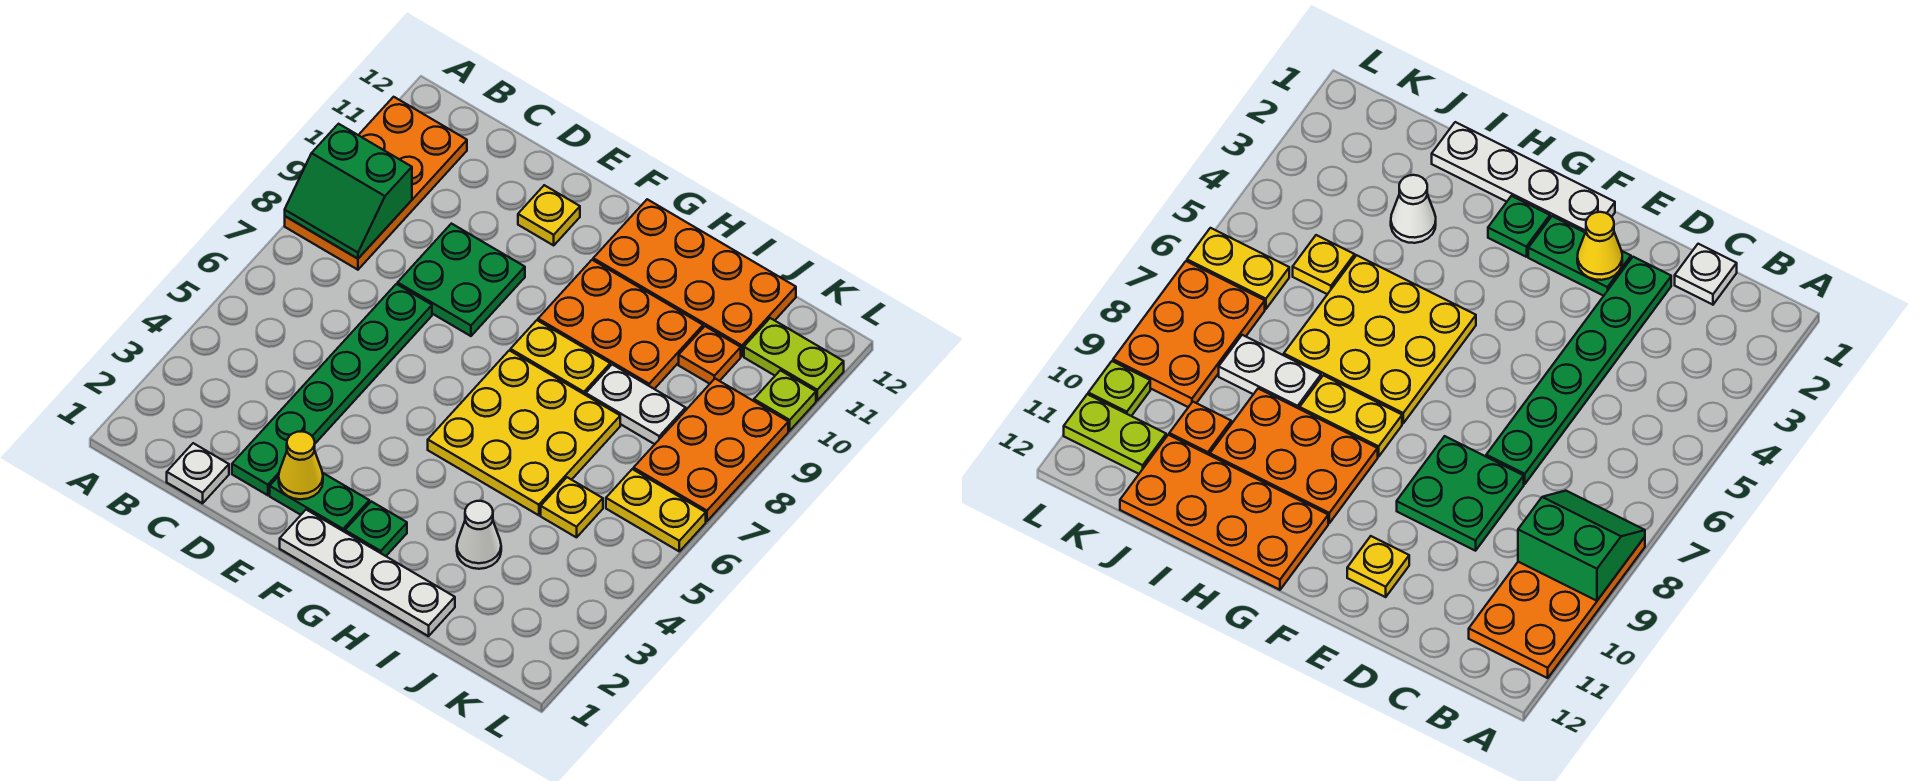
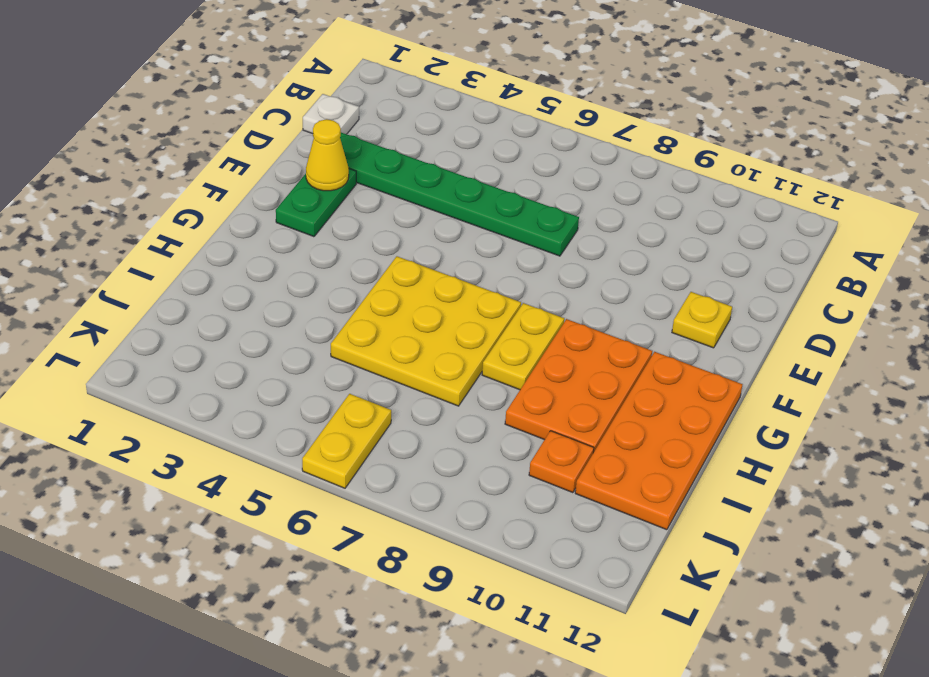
none -> orange 2x4 plate [285,97,467,270]
none -> green 2x2 plate [398,224,525,336]
none -> white 1x4 plate [280,510,455,636]

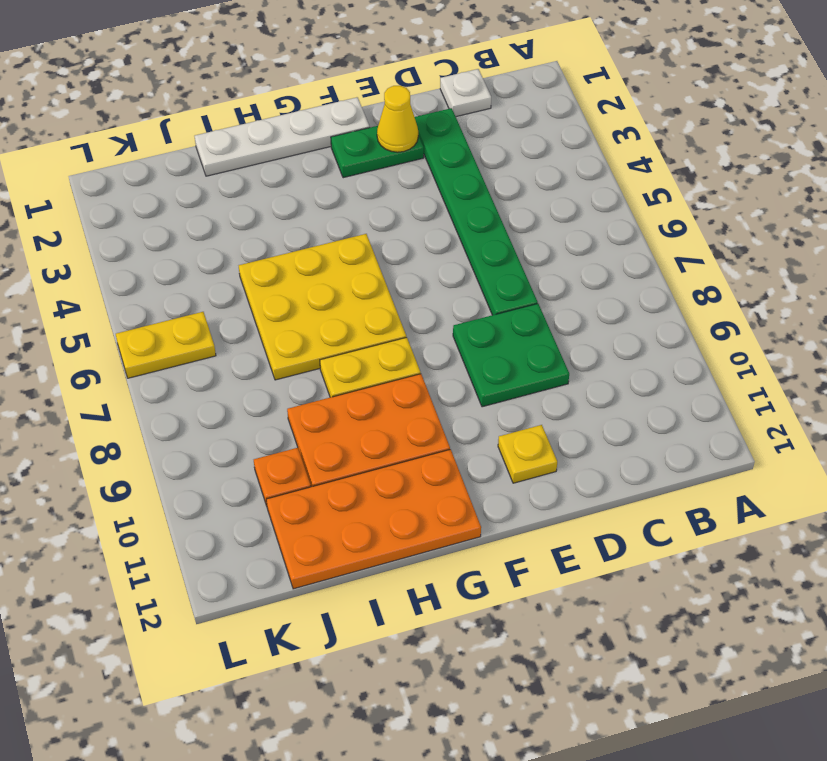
none -> orange 2x4 plate [285,97,467,270]
none -> green 1x1 plate [345,501,407,556]
none -> white 1x1 cone [457,501,501,569]

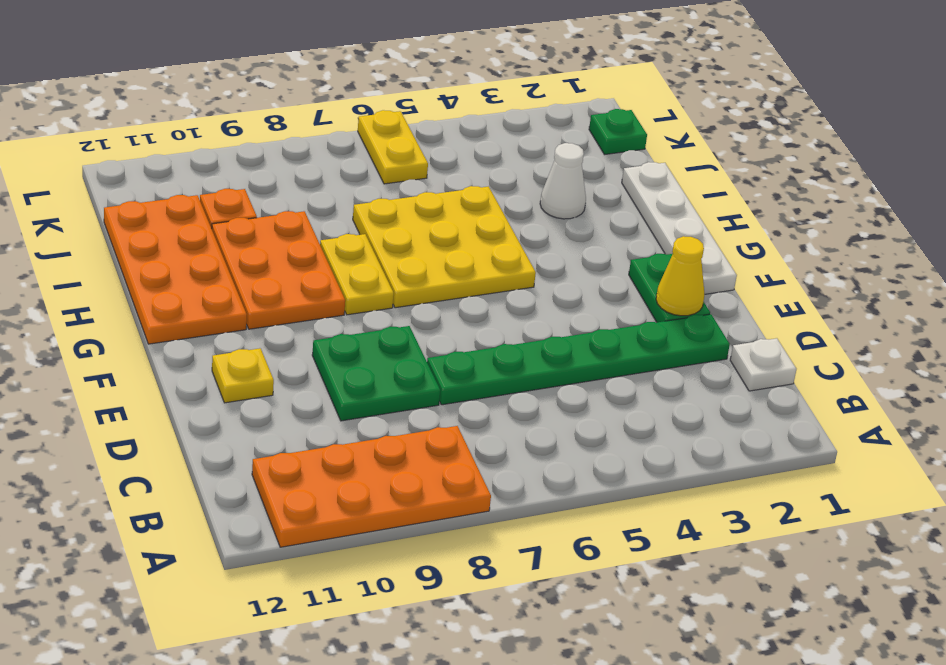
green 1x1 plate [589,109,647,155] -> green 1x1 plate moved to [345,501,407,556]
none -> white 1x2 plate [586,365,686,444]
none -> yellow 1x1 plate [541,477,603,537]
none -> orange 2x3 plate [634,379,788,521]

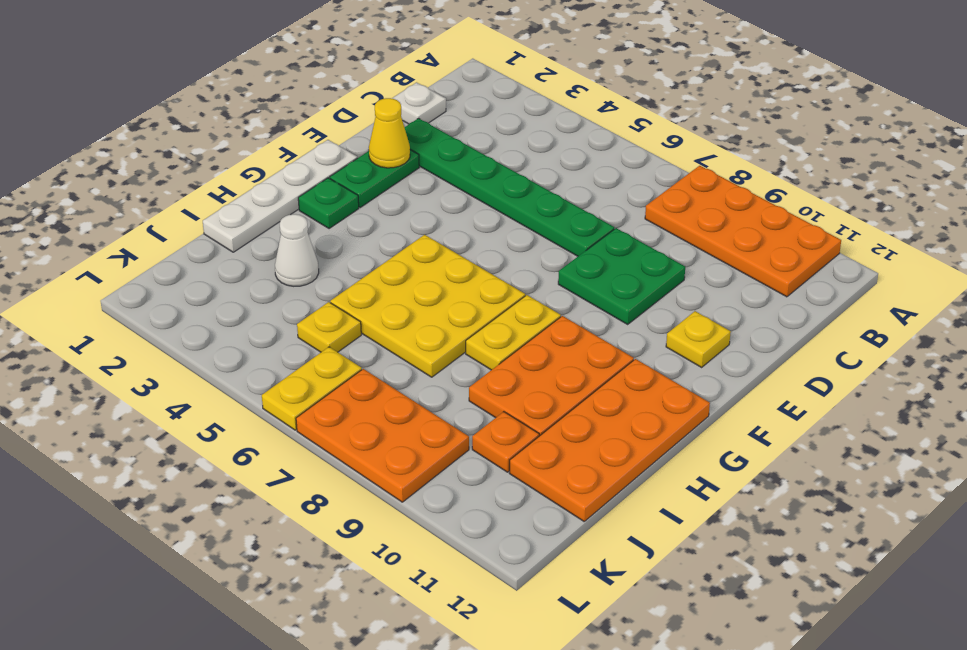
none -> white 1x2 plate [586,365,686,444]
none -> lime 1x2 plate [744,318,844,400]
none -> lime 1x1 plate [754,370,816,431]

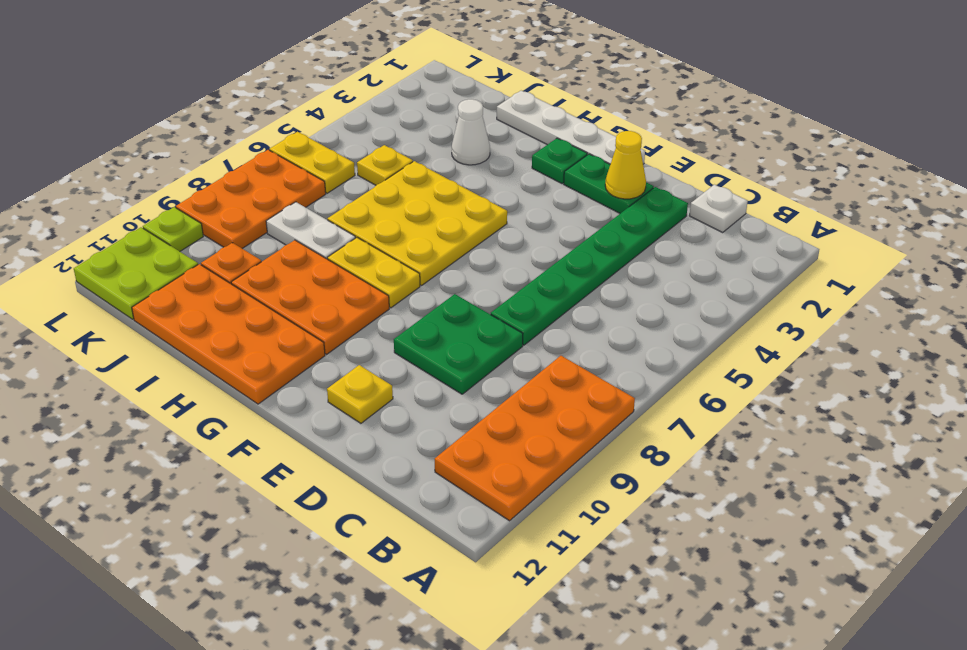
lime 2x2 plate [74,227,198,319] -> lime 1x2 plate [744,318,844,400]
none -> green 2x2 slope [285,124,412,259]

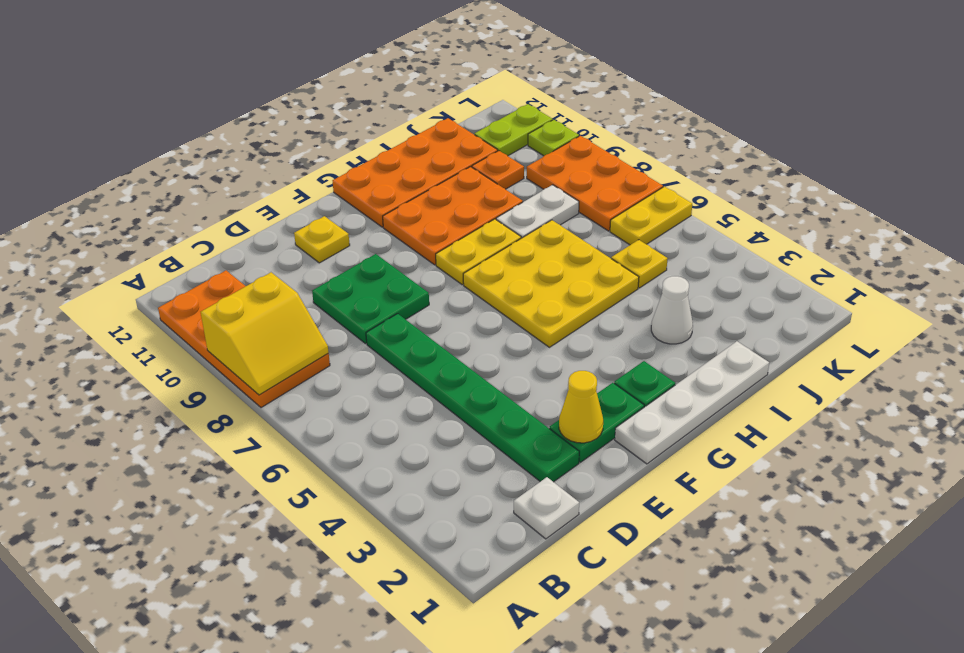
yellow 2x2 slope [201,272,329,395] -> green 2x2 slope [285,124,412,259]

